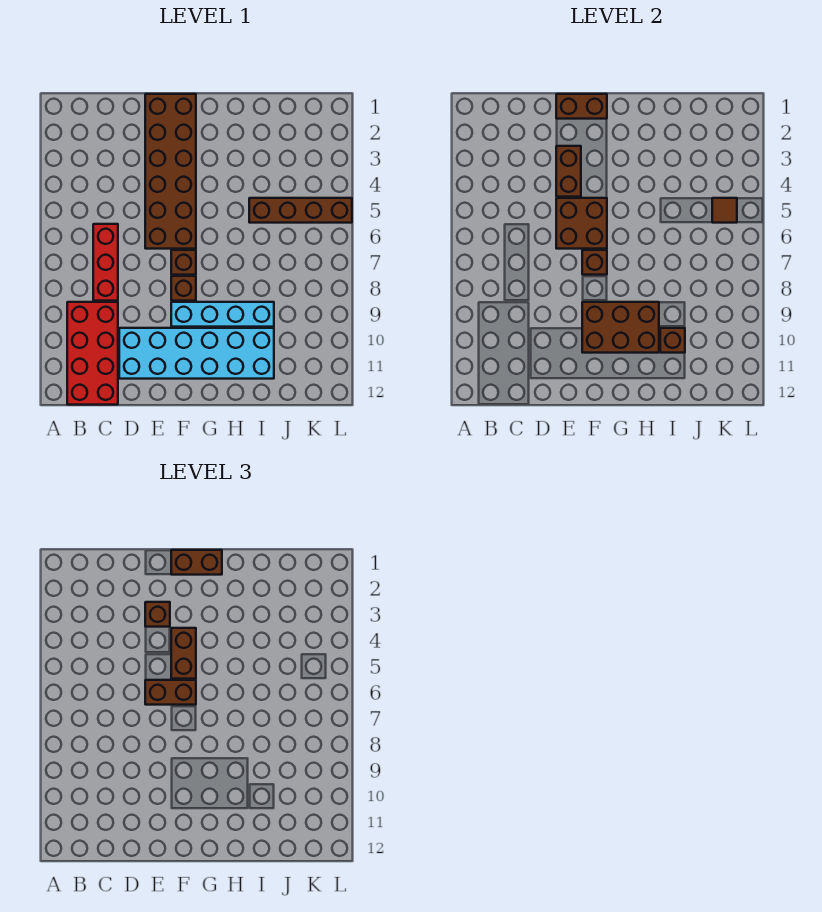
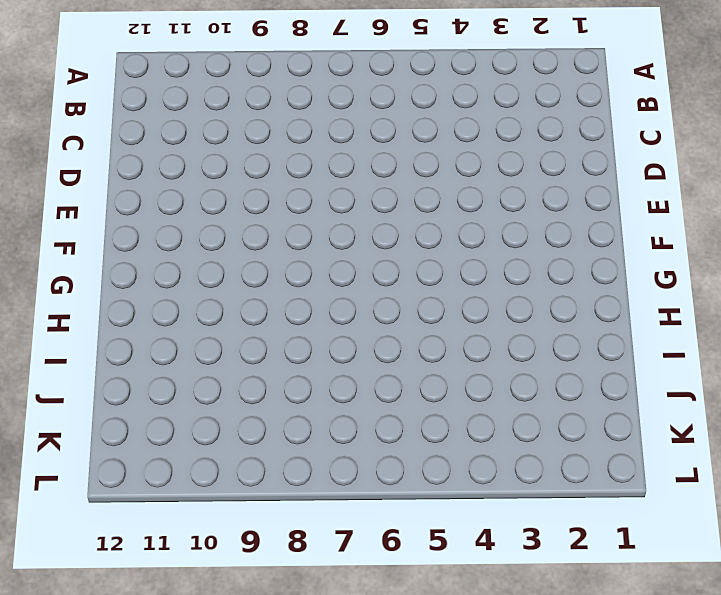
none -> red 2x4 brick [67,302,118,405]
none -> red 1x3 brick [93,224,118,301]
none -> cyan 2x6 brick [119,328,274,379]

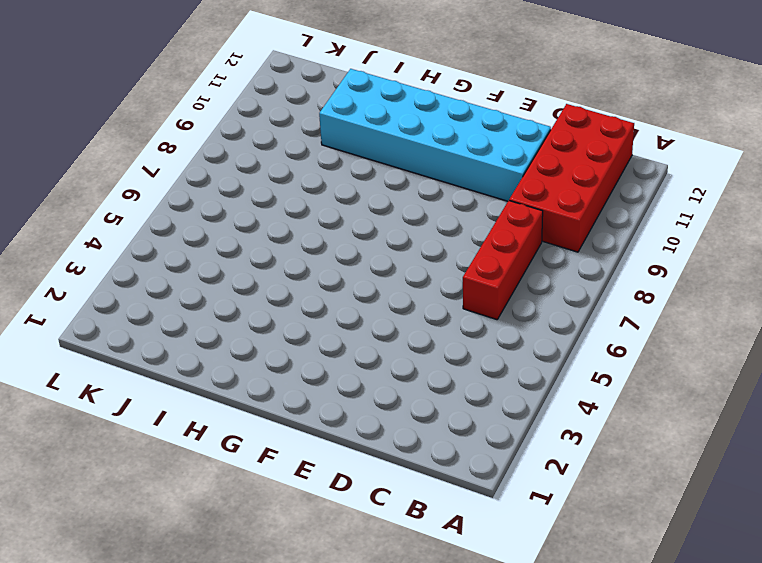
none -> brown 2x6 brick [145,94,196,249]
none -> brown 1x1 brick [171,250,196,275]
none -> brown 1x1 brick [171,276,196,301]

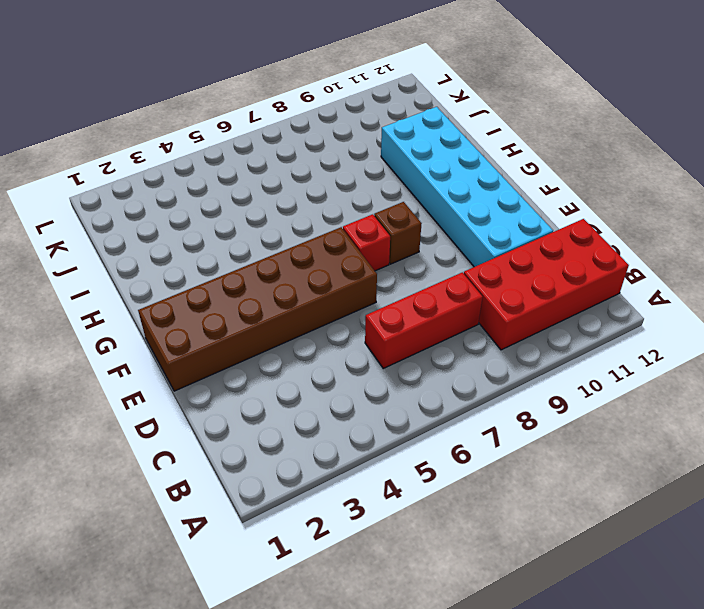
red 1x1 brick [343,214,390,271] -> brown 1x1 brick [171,250,196,275]
none -> cyan 1x4 brick [171,302,274,327]
none -> brown 1x4 brick [249,198,352,223]
none -> brown 1x2 brick [556,94,607,119]

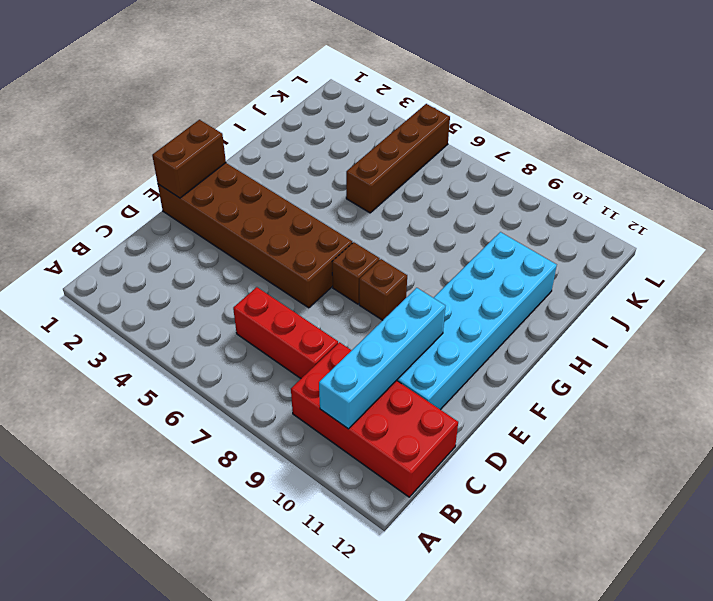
cyan 1x4 brick [319,288,445,429] -> cyan 1x4 brick moved to [171,302,274,327]
none -> brown 1x2 brick [556,146,581,197]
none -> brown 2x2 brick [556,198,607,249]
none -> brown 1x1 brick [582,250,607,275]

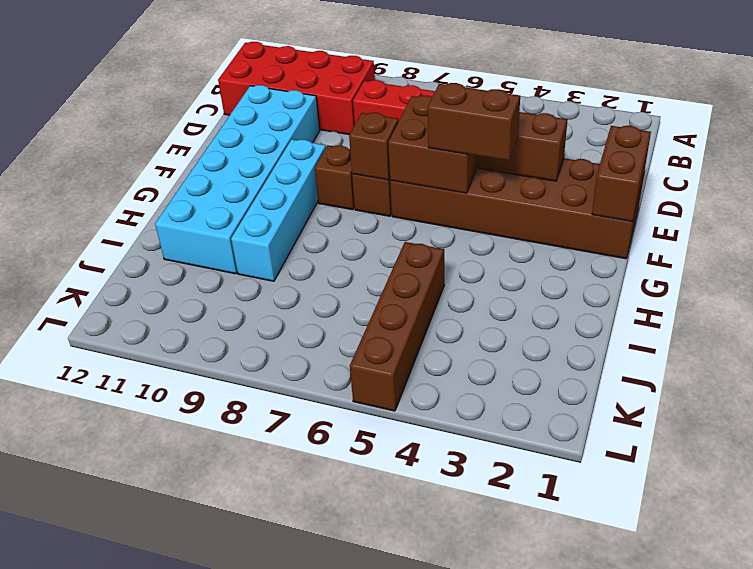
none -> brown 2x3 brick [582,302,659,353]
none -> brown 1x1 brick [660,328,685,353]
none -> brown 1x1 tile [712,198,737,223]

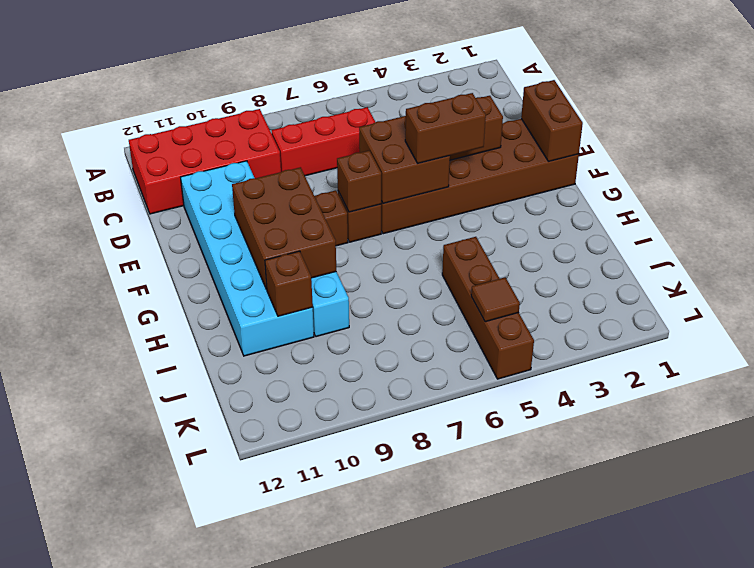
none -> brown 1x1 brick [145,602,170,627]
none -> brown 1x2 brick [145,680,196,705]
none -> brown 1x2 brick [171,550,222,575]

